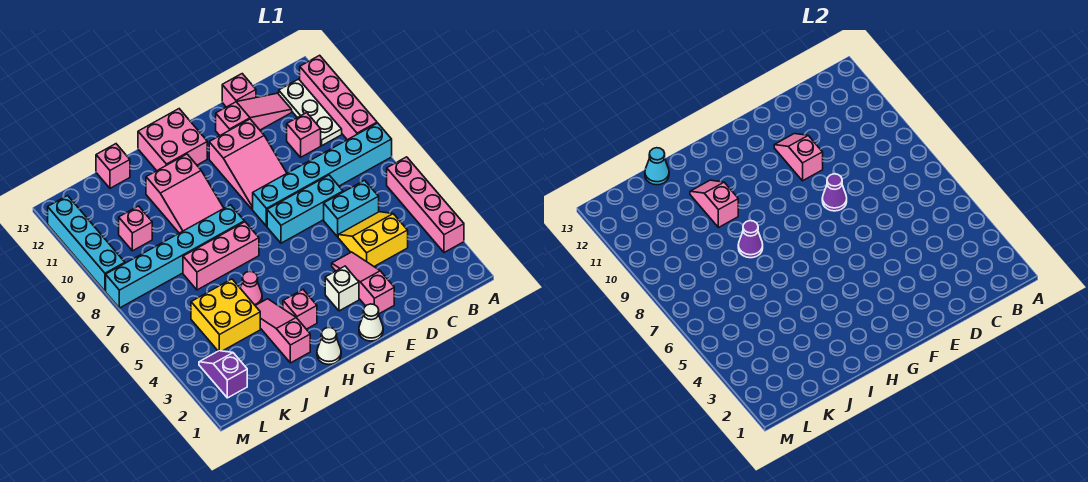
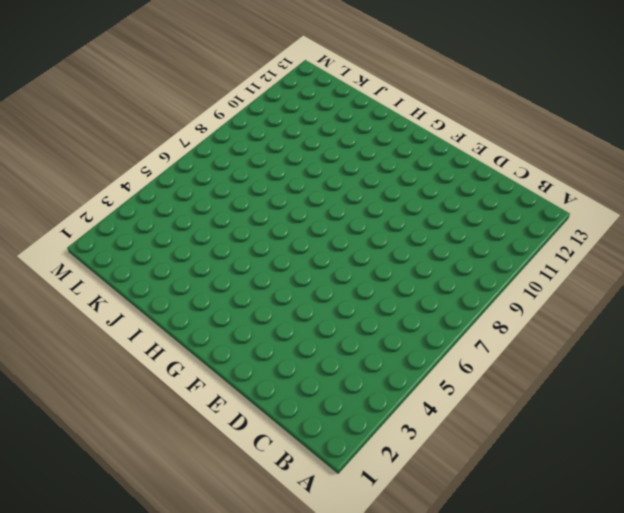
none -> pink 1x4 brick [387,157,464,253]
none -> cyan 1x6 brick [253,123,392,226]
none -> pink 1x4 brick [300,55,377,140]
none -> white 1x3 plate [279,79,342,146]

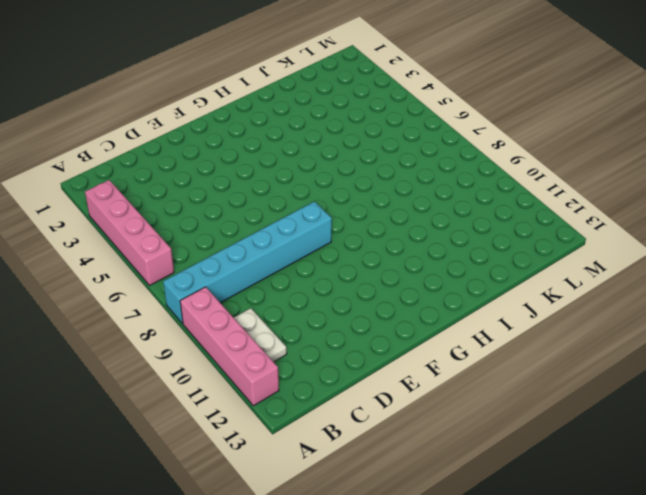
white 1x2 plate [234,308,287,362] -> white 1x3 plate [279,79,342,146]
none -> yellow 2x2 slope [338,212,408,266]
none -> cyan 1x2 brick [324,180,379,237]
none -> pink 1x1 brick [287,113,321,157]
none -> pink 1x3 slope [216,93,292,135]

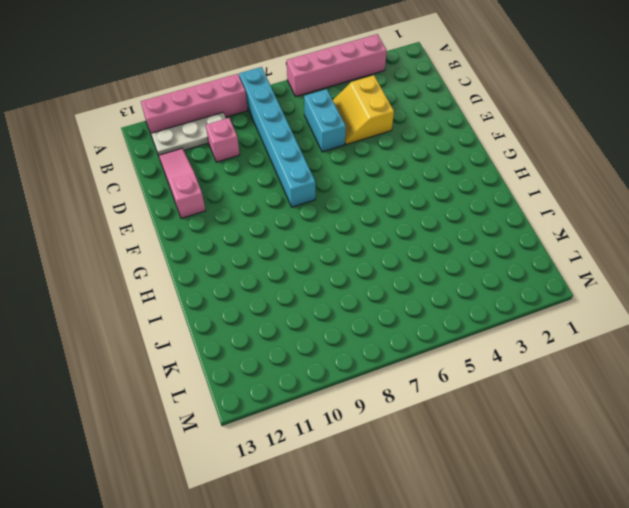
none -> cyan 1x3 brick [267,175,343,243]
none -> pink 1x1 brick [222,74,256,107]
none -> pink 1x3 slope [332,252,394,314]
none -> pink 2x3 slope [209,119,287,209]

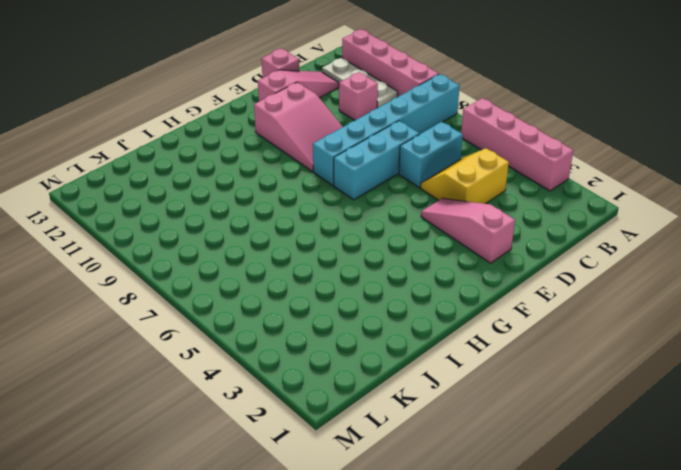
none -> white 1x1 cone [359,304,383,341]
none -> white 1x1 brick [325,266,359,311]
none -> pink 2x2 brick [138,109,207,171]
none -> white 1x1 cone [317,327,341,365]

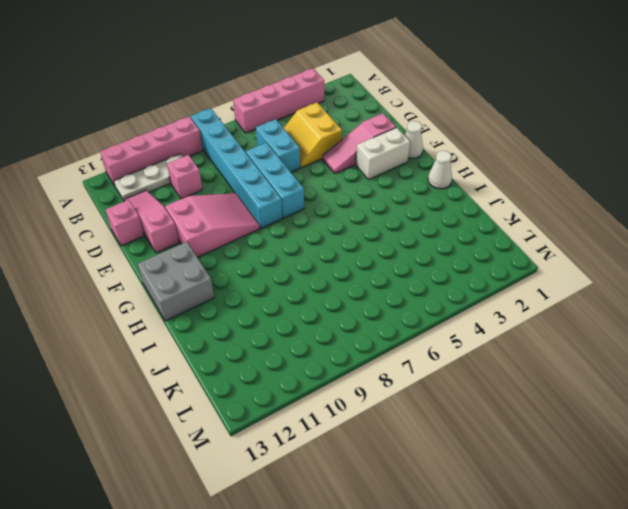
white 1x2 brick [356,128,410,180] -> white 1x1 brick [325,266,359,311]
grey 2x2 brick [138,242,214,321] -> pink 2x2 brick [138,109,207,171]
none -> pink 1x1 brick [283,290,317,329]
none -> pink 1x3 brick [183,222,259,290]
none -> cyan 1x6 brick [106,205,244,308]
none -> pink 2x3 slope [146,154,224,233]

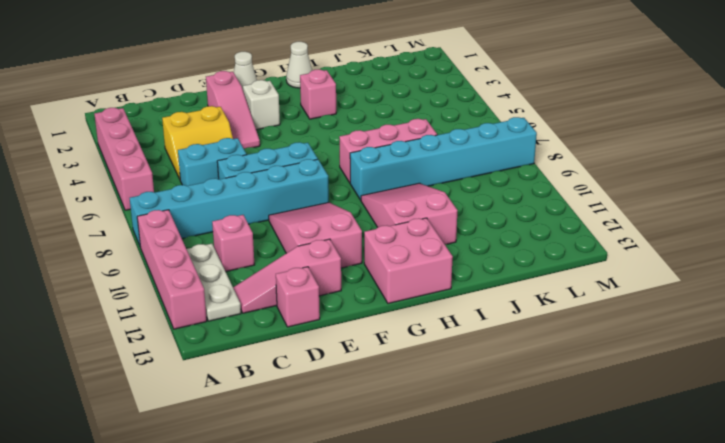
none -> pink 1x3 slope [255,299,310,363]
none -> pink 1x1 cone [240,271,262,305]
none -> yellow 2x2 brick [191,279,260,351]
none -> pink 1x1 brick [96,144,130,188]

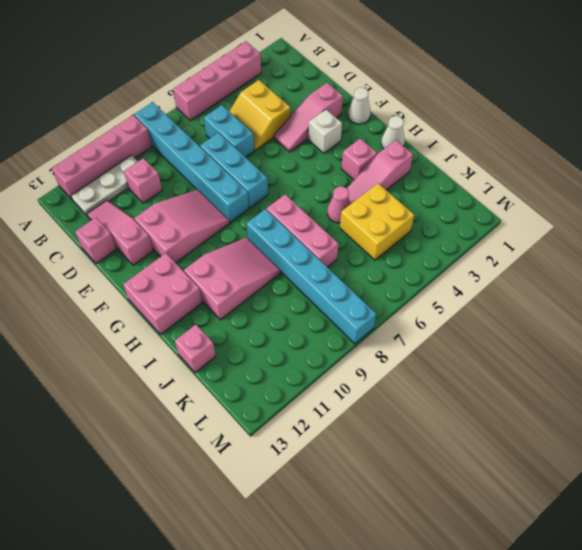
none -> pink 1x1 brick [119,206,152,251]
none -> purple 1x2 slope [199,351,247,398]
none -> cyan 1x4 brick [48,196,125,291]
none -> purple 1x1 cone [822,174,847,211]

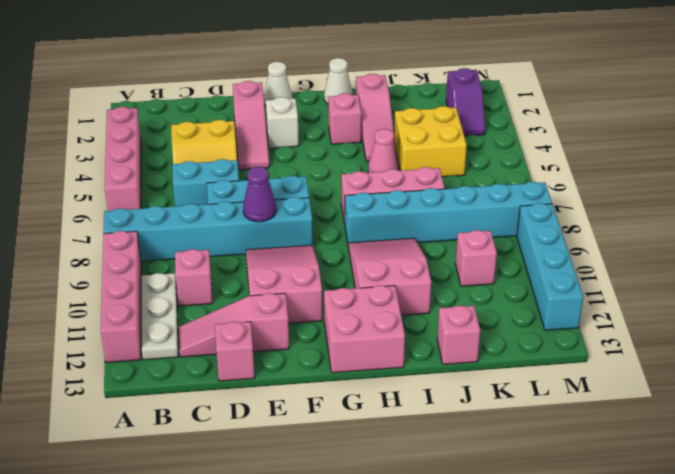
none -> pink 1x2 slope [774,134,823,181]
none -> purple 1x1 cone [738,221,763,258]
none -> pink 1x2 slope [690,180,738,228]
none -> cyan 1x1 cone [645,148,669,185]

